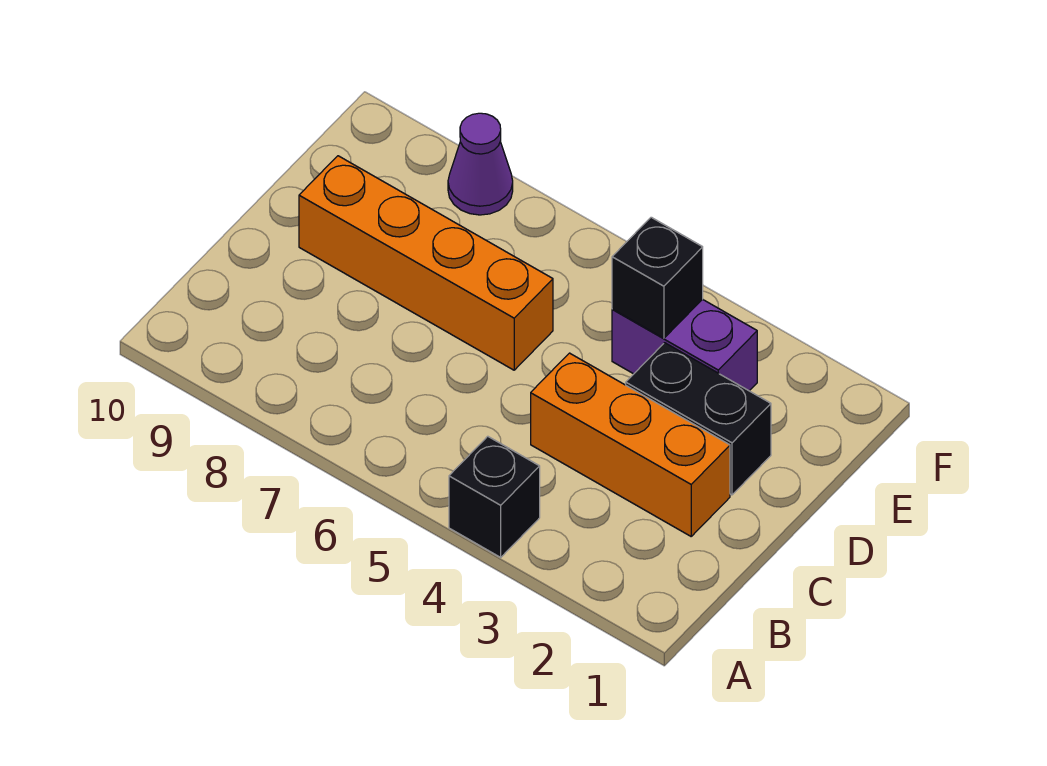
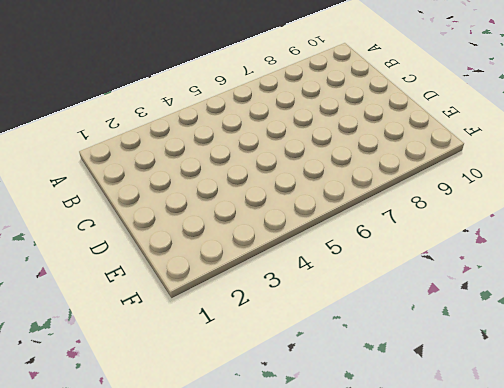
none -> black 1x1 brick [449,436,540,557]
none -> orange 1x3 brick [531,353,730,536]

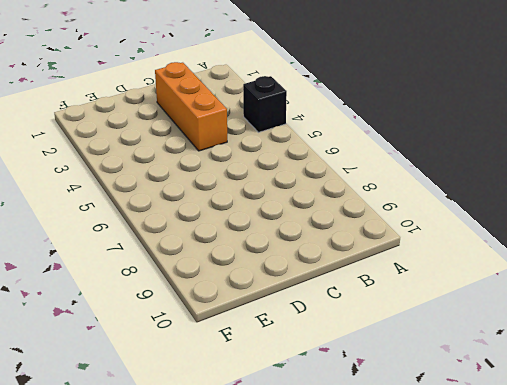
none -> black 1x2 brick [626,343,771,495]
none -> orange 1x4 brick [299,156,553,370]

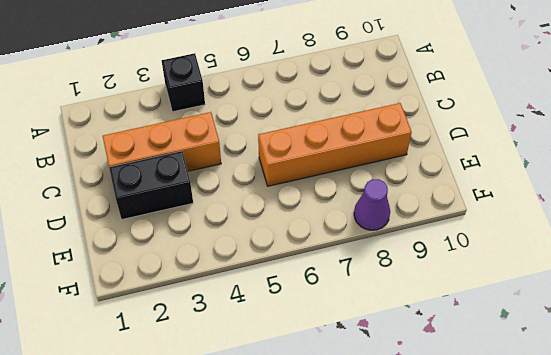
none -> purple 1x2 brick [612,299,757,391]
none -> black 1x1 brick [612,217,703,338]

